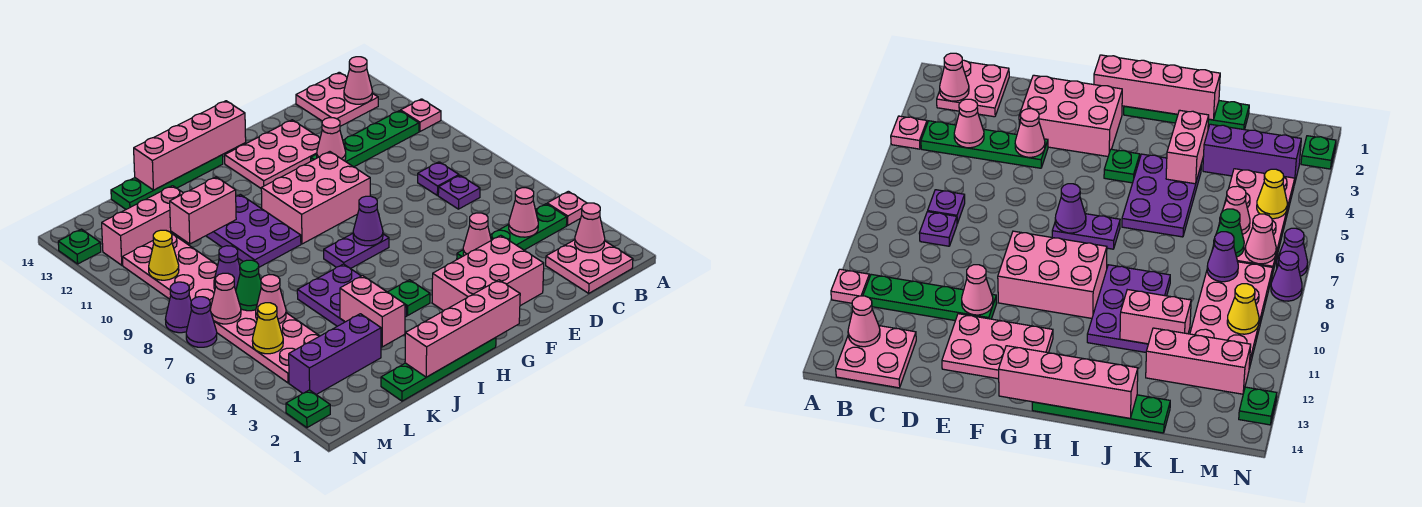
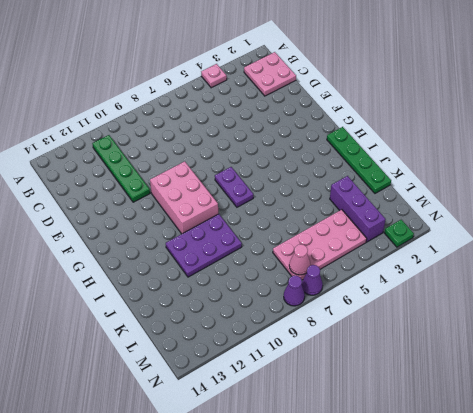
none -> pink 1x1 plate [401,99,441,132]
none -> green 1x4 plate [457,204,567,259]
none -> pink 2x2 plate [296,72,378,126]
none -> purple 1x1 plate [438,175,480,209]

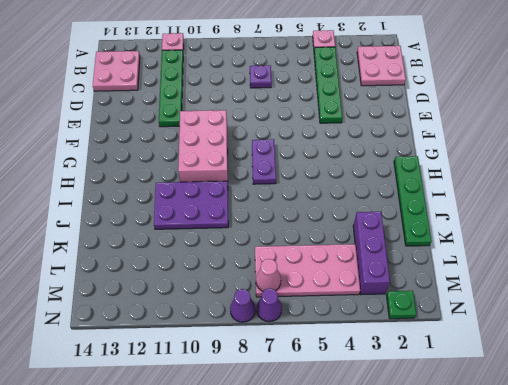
none -> purple 1x1 plate [418,162,459,196]
none -> pink 2x3 brick [432,235,544,311]
none -> pink 2x3 plate [225,120,320,188]
none -> green 1x1 plate [388,280,430,315]

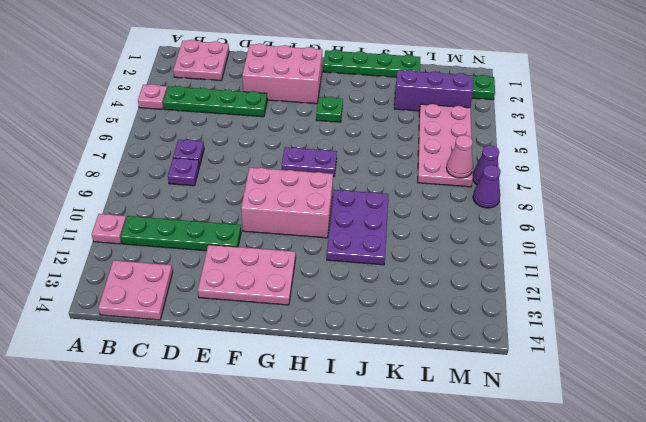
none -> green 1x4 plate [111,155,223,209]
none -> purple 2x3 plate [297,264,407,326]
none -> pink 1x3 brick [102,186,183,265]
none -> pink 2x4 plate [122,233,218,309]

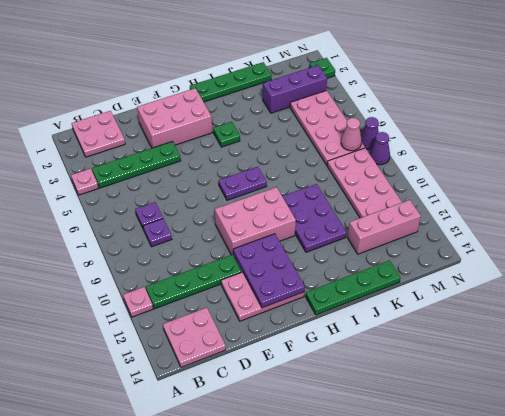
purple 2x3 plate [233,234,305,308] -> purple 2x3 plate moved to [297,264,407,326]
none -> green 1x1 plate [58,229,101,264]
none -> pink 1x1 cone [575,203,605,253]
none -> pink 1x1 cone [344,57,372,104]
none -> pink 1x1 cone [509,188,538,237]

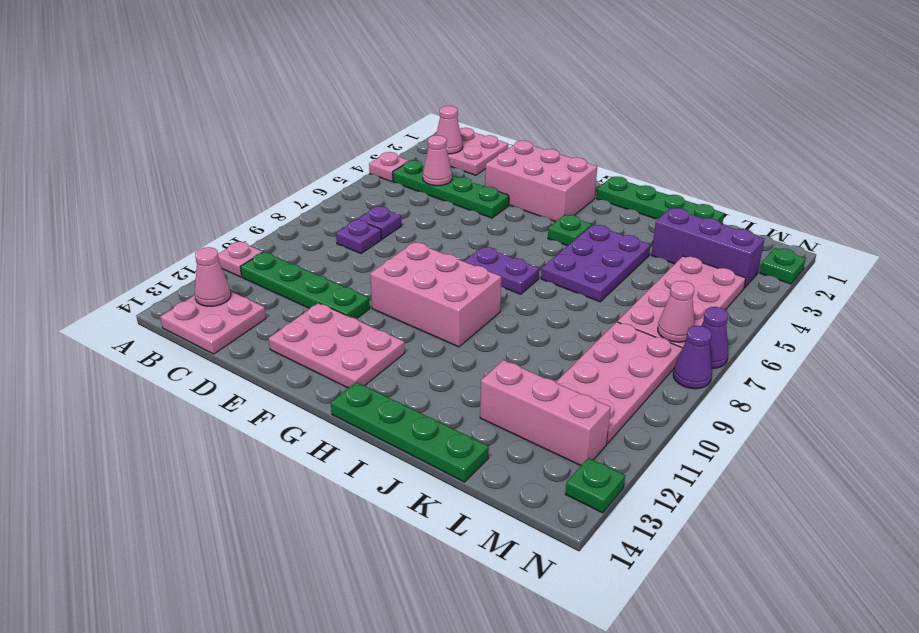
none -> purple 2x3 plate [206,194,301,267]
none -> pink 1x1 cone [463,213,491,255]
none -> pink 1x1 cone [317,118,346,161]
none -> pink 1x4 brick [405,280,520,377]

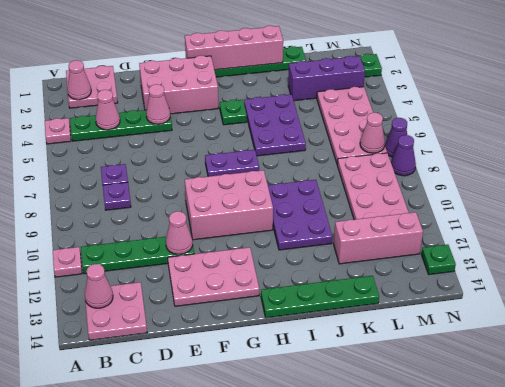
none -> purple 1x1 cone [353,196,383,246]
none -> pink 1x4 brick [134,101,246,190]
none -> pink 1x2 brick [340,276,405,347]
none -> pink 1x2 brick [170,177,236,244]

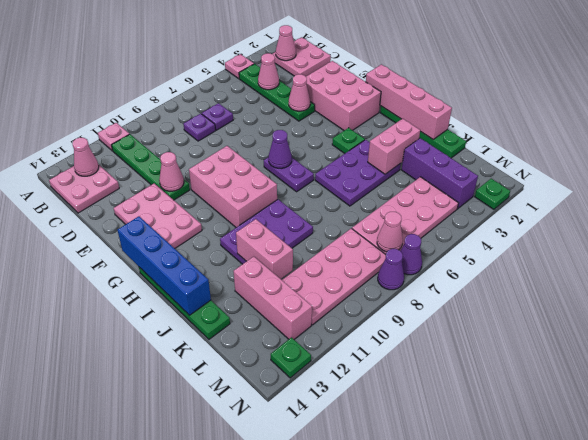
blue 1x4 brick [118,216,211,315] -> pink 1x4 brick [134,101,246,190]
none -> pink 1x1 cone [256,275,286,324]
none -> green 1x1 cone [236,260,261,311]
none -> purple 1x1 cone [214,246,240,290]
none -> yellow 1x1 cone [252,303,283,354]

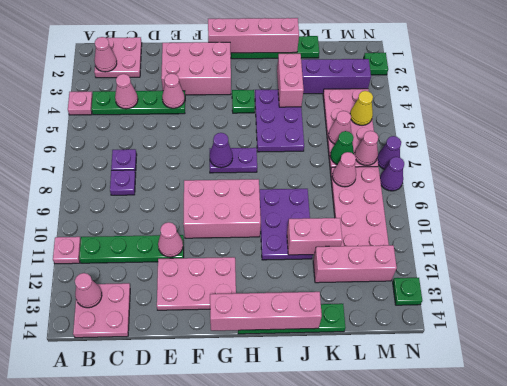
pink 1x1 cone [332,152,356,187] -> purple 1x1 cone [214,246,240,290]
none -> yellow 1x1 cone [149,230,179,280]

